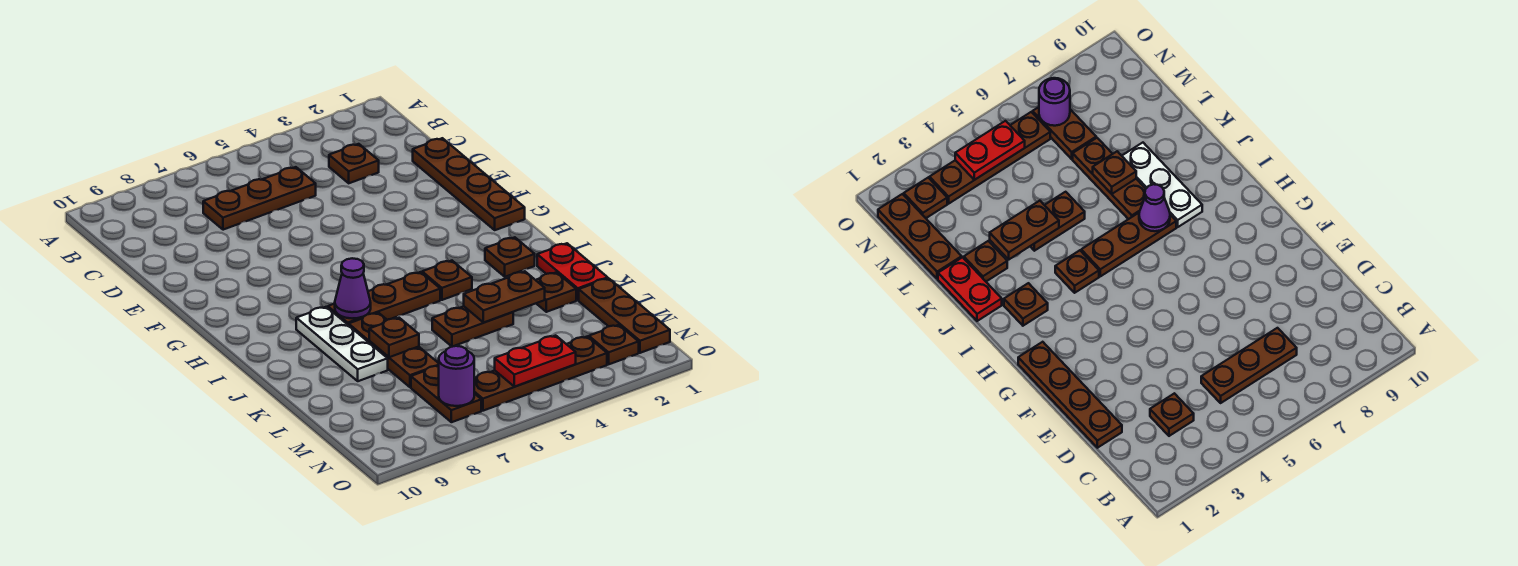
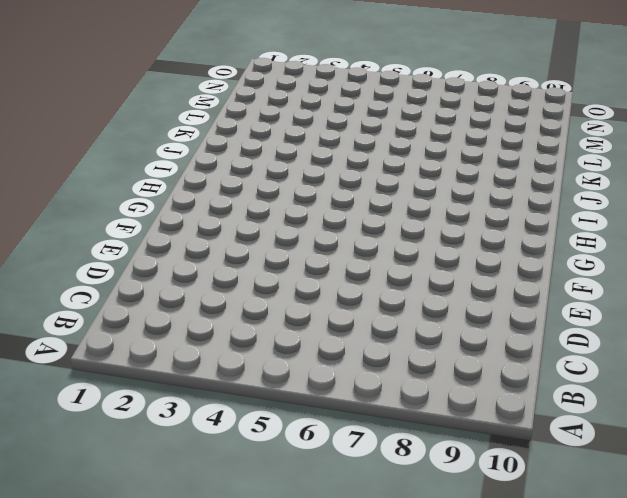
none -> brown 1x1 plate [329,144,379,183]
none -> brown 1x3 plate [203,167,316,230]
none -> brown 1x4 plate [413,138,525,230]

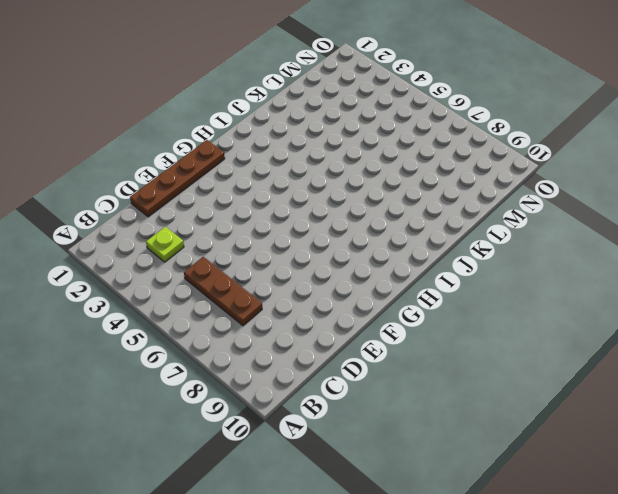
lime 1x1 plate [146,227,184,262] -> brown 1x1 plate [329,144,379,183]
none -> brown 1x1 plate [485,237,535,277]
none -> brown 1x1 plate [422,261,472,300]
none -> brown 1x3 plate [328,272,440,325]

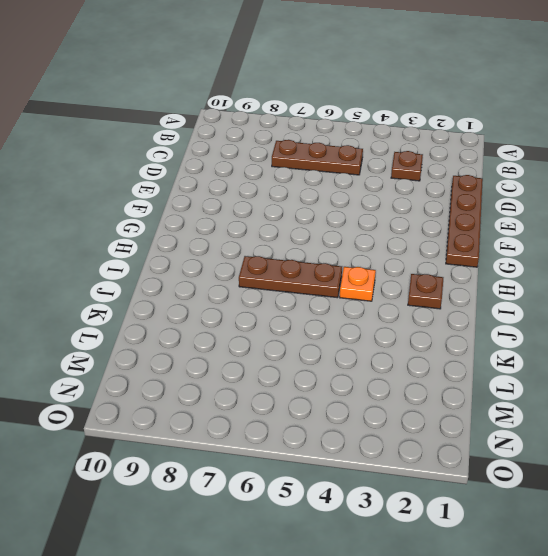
orange 1x1 plate [340,267,376,301] -> brown 1x1 plate [422,261,472,300]
none -> white 1x3 plate [296,307,388,381]
none -> red 1x2 plate [537,243,608,300]
none -> brown 1x3 plate [349,313,439,387]

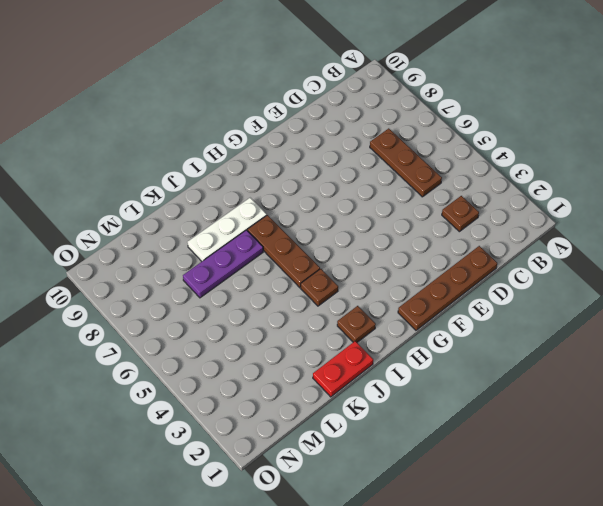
purple 1x3 plate [183,230,263,298] -> brown 1x3 plate [349,313,439,387]
none -> brown 1x1 plate [536,272,576,312]
none -> brown 1x2 plate [432,306,513,347]
none -> brown 1x3 plate [579,278,670,353]

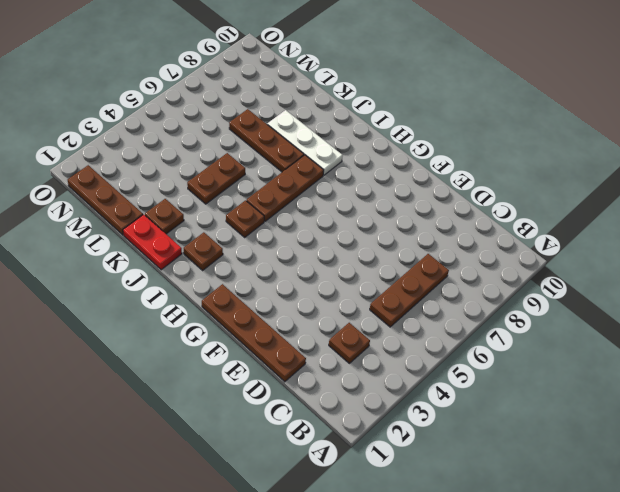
none -> brown 1x2 plate [411,366,481,422]
none -> brown 1x1 plate [589,325,639,364]
none -> brown 1x4 plate [474,336,607,411]

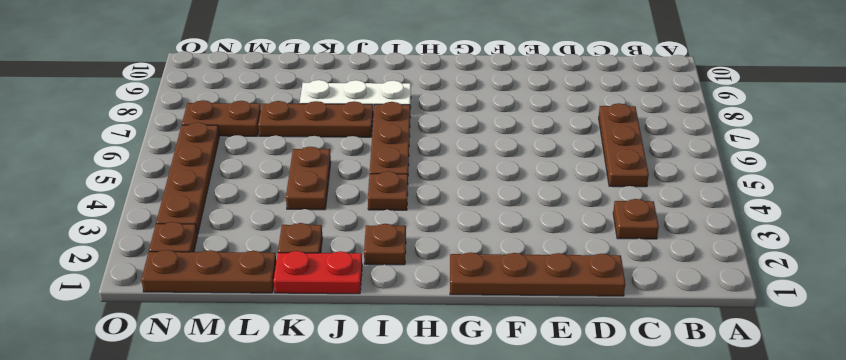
none -> purple 1x1 cone [334,258,371,318]
none -> brown 1x2 plate [464,271,545,323]
none -> brown 1x1 plate [369,318,419,357]

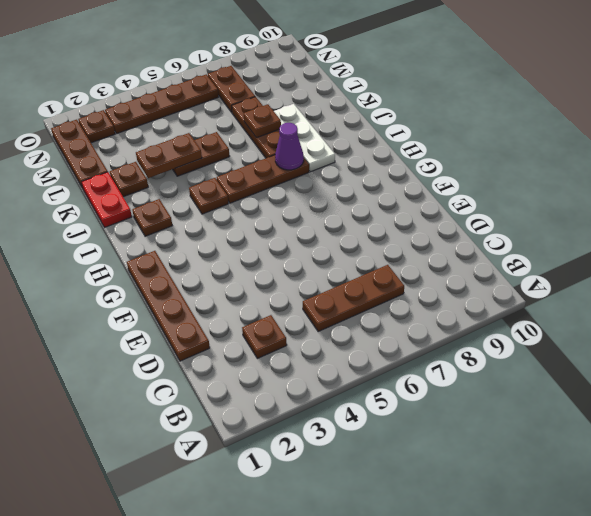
none -> red 1x2 plate [495,336,576,387]
none -> purple 1x1 round brick [439,346,474,406]

